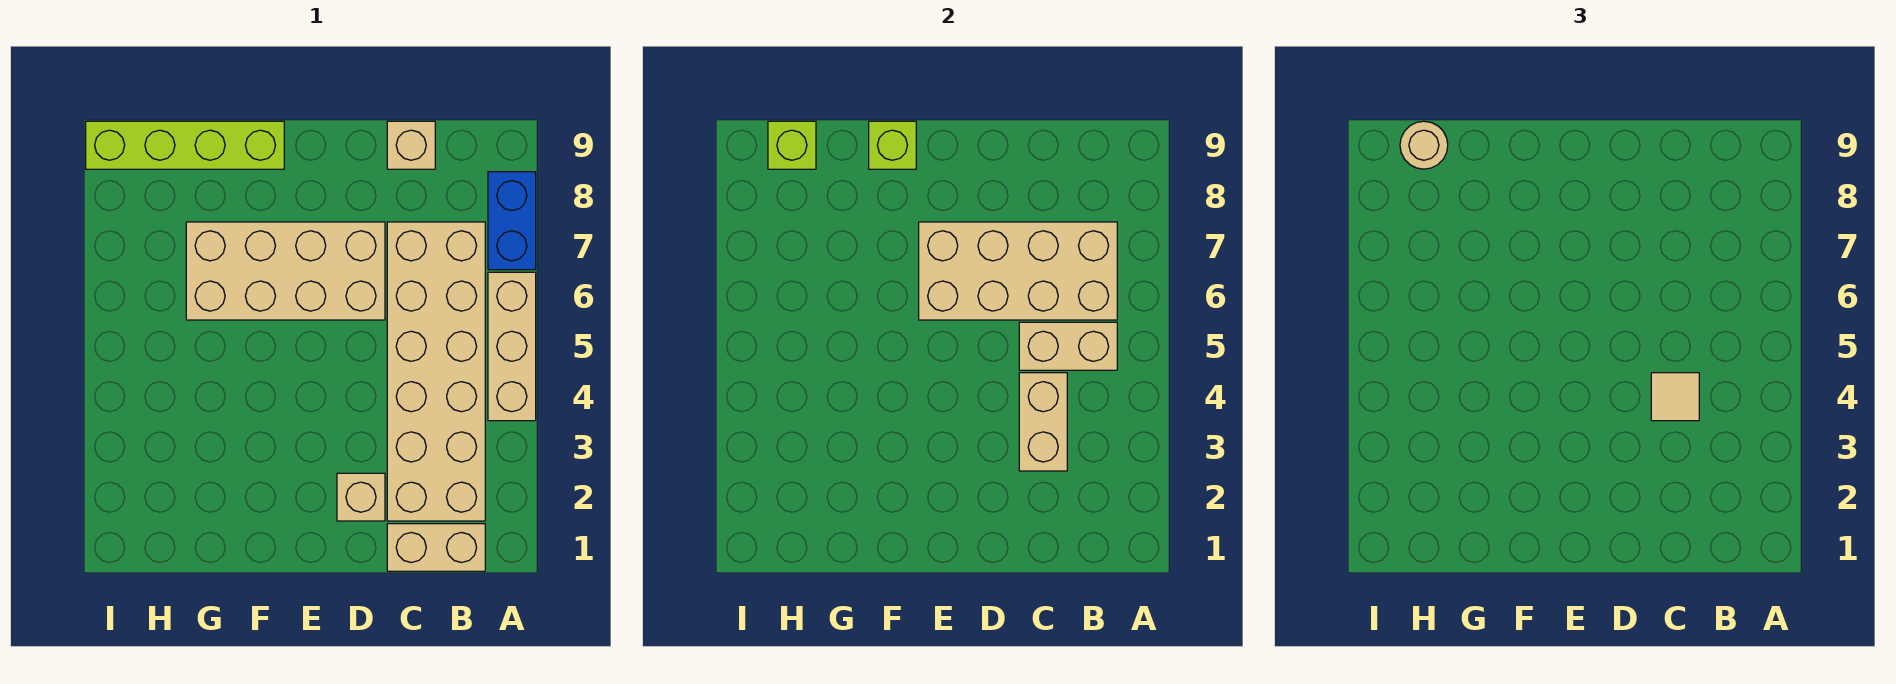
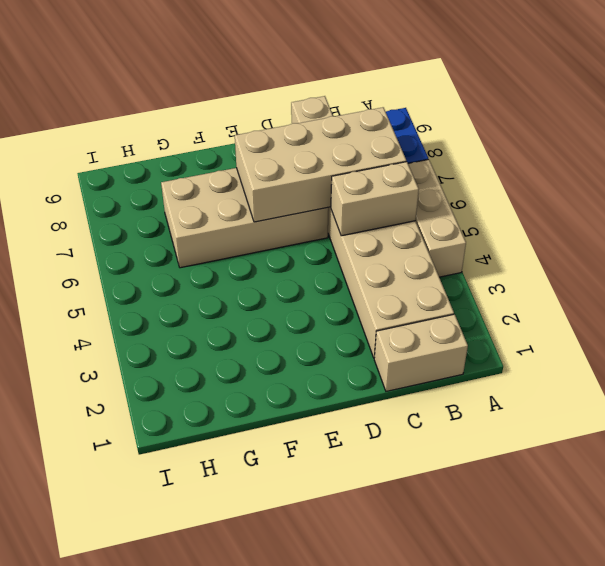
none -> tan 1x1 brick [337,473,385,521]
none -> lime 1x4 brick [86,121,284,169]
none -> tan 1x2 brick [1019,373,1067,471]

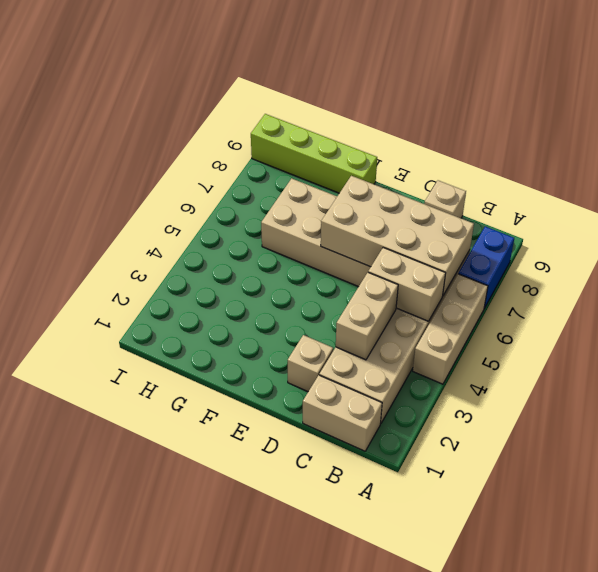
none -> lime 1x1 brick [869,121,916,169]
none -> lime 1x1 brick [768,121,816,169]
none -> tan 1x1 tile [1651,373,1699,421]

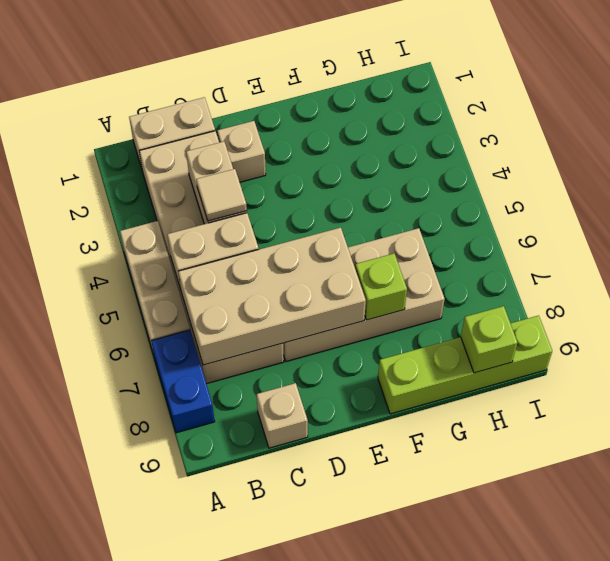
lime 1x1 brick [355,253,407,320] -> lime 1x1 brick moved to [869,121,916,169]
none -> tan 1x1 round brick [1400,121,1448,169]

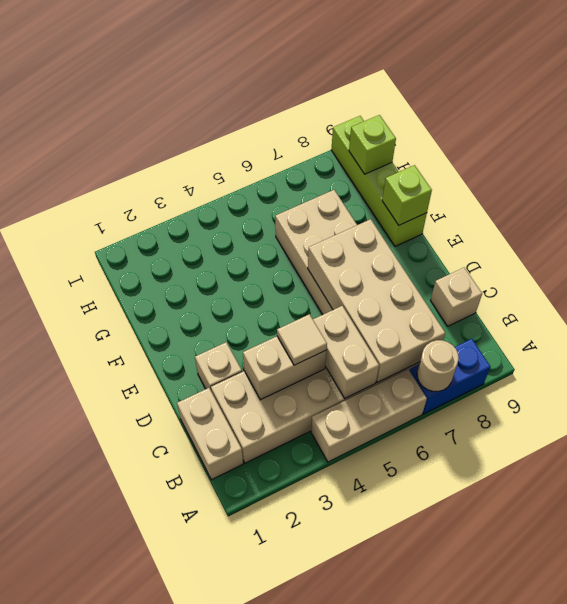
tan 1x1 round brick [417,340,459,392] -> tan 1x1 round brick moved to [1400,121,1448,169]

